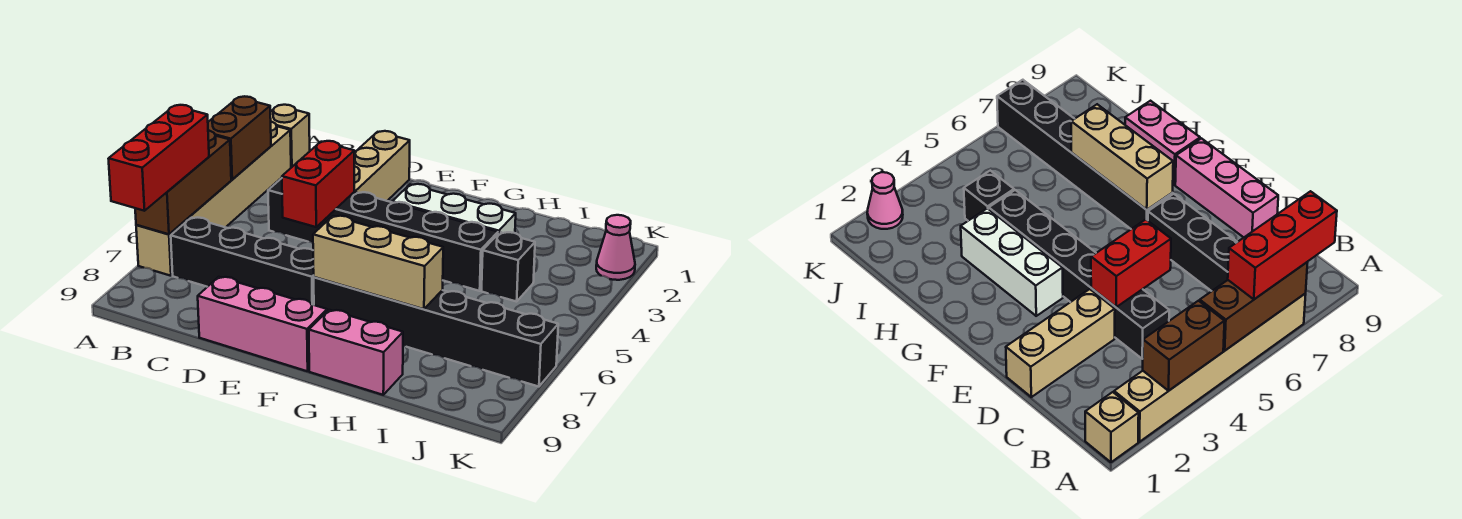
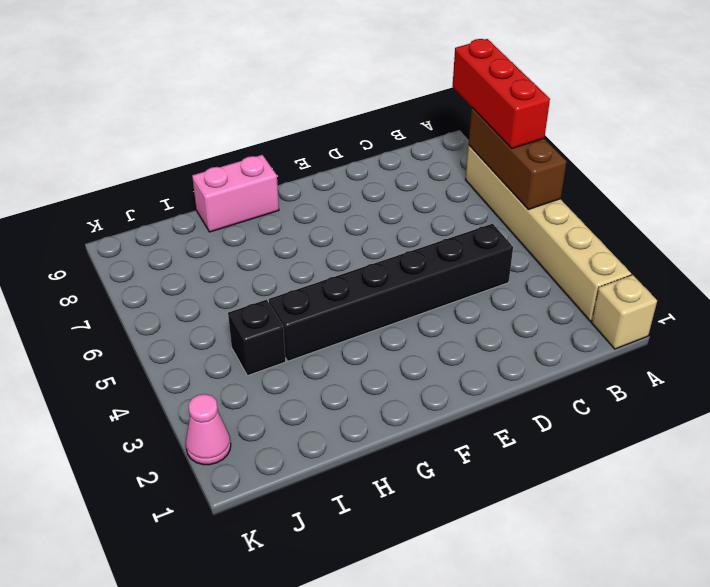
none -> black 1x4 brick [171,217,314,305]
none -> tan 1x3 brick [354,131,410,201]
none -> pink 1x3 brick [198,277,327,371]

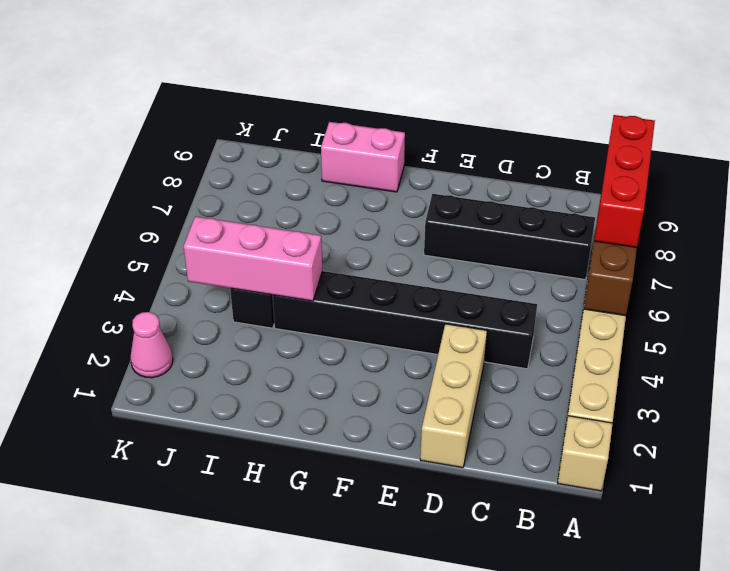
pink 1x3 brick [183,216,322,301] -> pink 1x3 brick moved to [198,277,327,371]
none -> white 1x3 brick [392,184,516,234]
none -> black 1x6 brick [314,277,558,387]
none -> brown 1x2 brick [208,96,271,180]

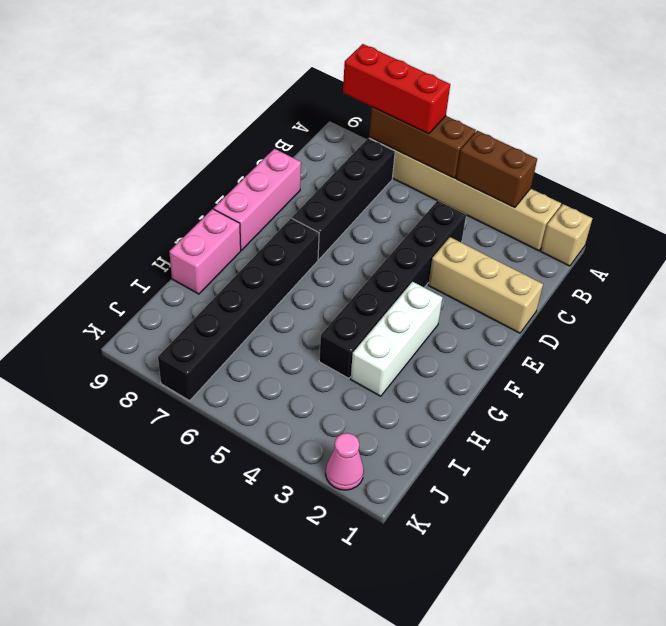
none -> black 1x1 brick [482,232,535,302]
none -> red 1x2 brick [282,141,354,227]
none -> tan 1x3 brick [313,216,443,309]

